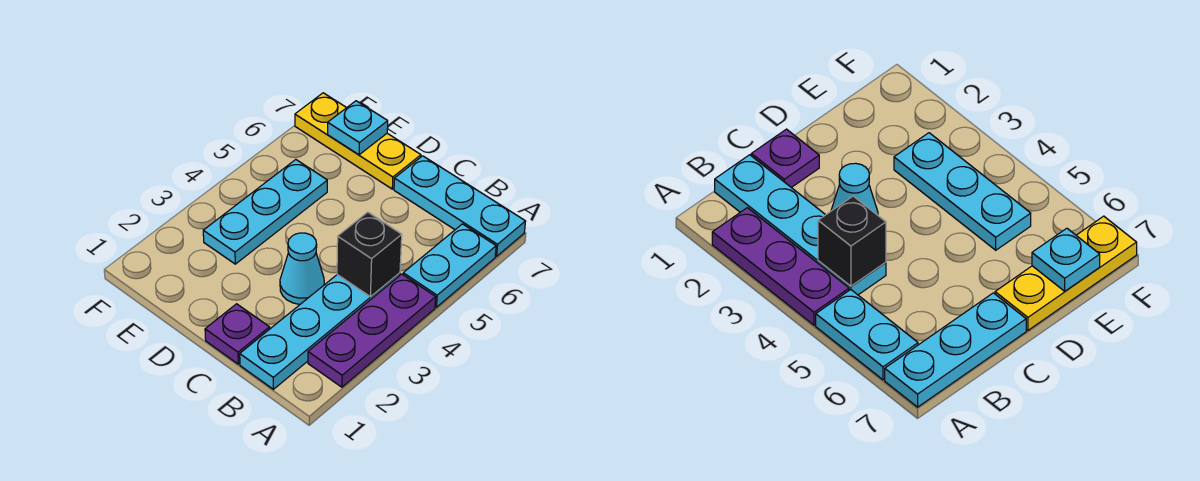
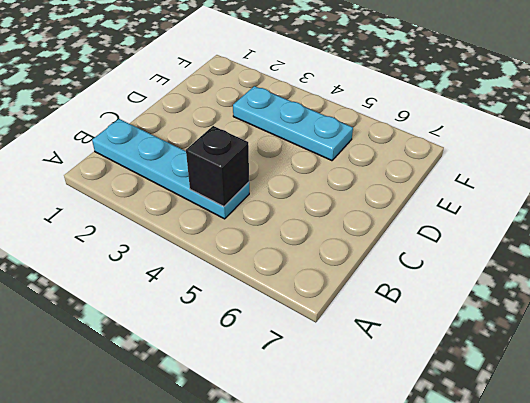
none -> purple 1x3 plate [308,274,436,387]
none -> cyan 1x2 plate [403,224,496,307]

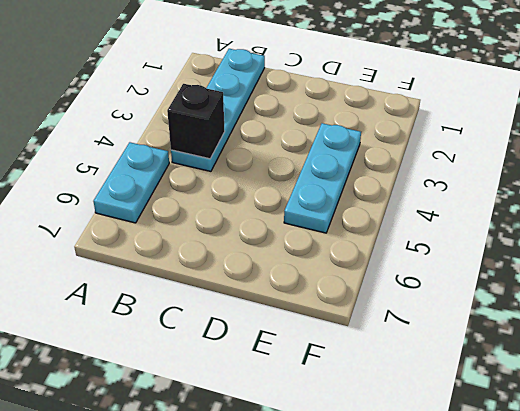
none -> purple 1x3 plate [308,274,436,387]
none -> cyan 1x3 plate [394,156,526,256]

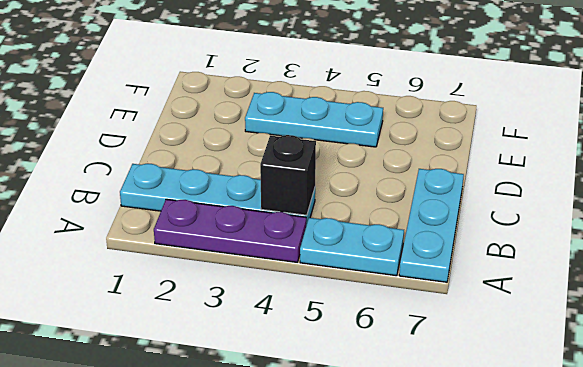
none -> purple 1x1 plate [205,304,270,364]
none -> cyan 1x1 cone [280,233,324,304]

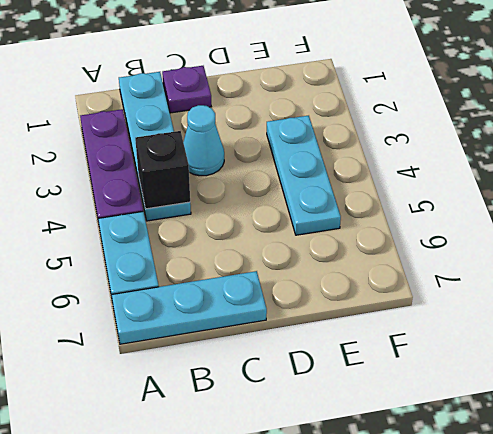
none -> yellow 1x3 plate [295,93,421,189]
none -> cyan 1x1 plate [328,101,388,155]

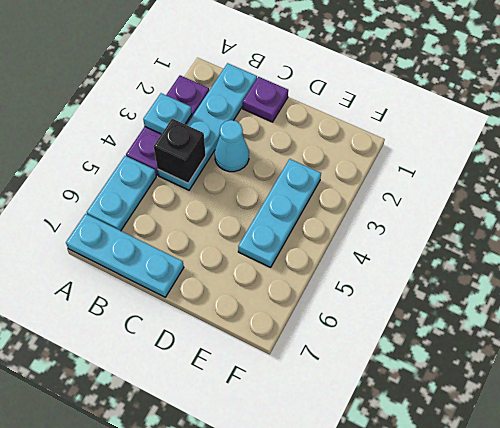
cyan 1x1 plate [143,93,192,134] -> cyan 1x1 plate moved to [328,101,388,155]
none -> yellow 1x3 plate [295,93,421,189]

